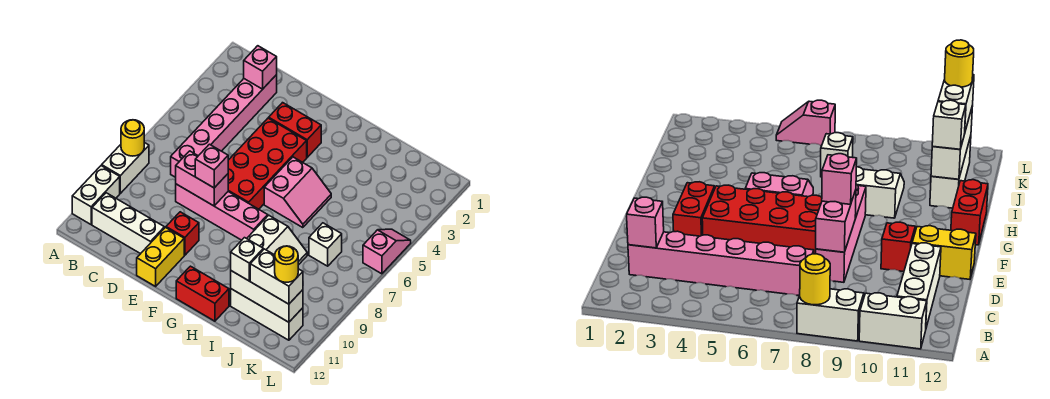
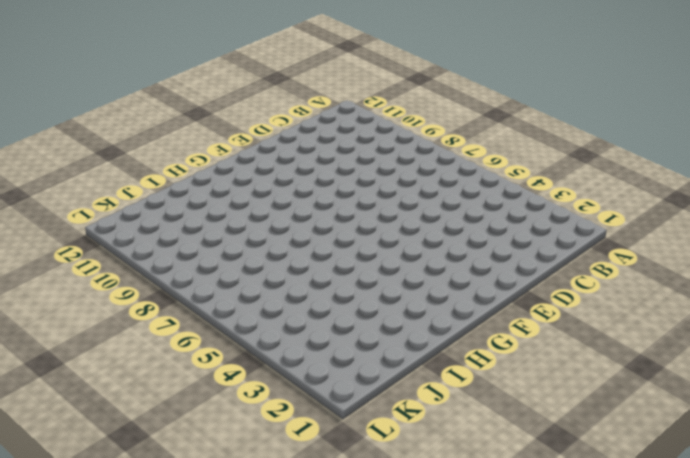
none -> white 1x2 brick [102,143,149,193]
none -> white 1x2 brick [72,166,120,224]
none -> white 1x3 brick [92,193,164,254]

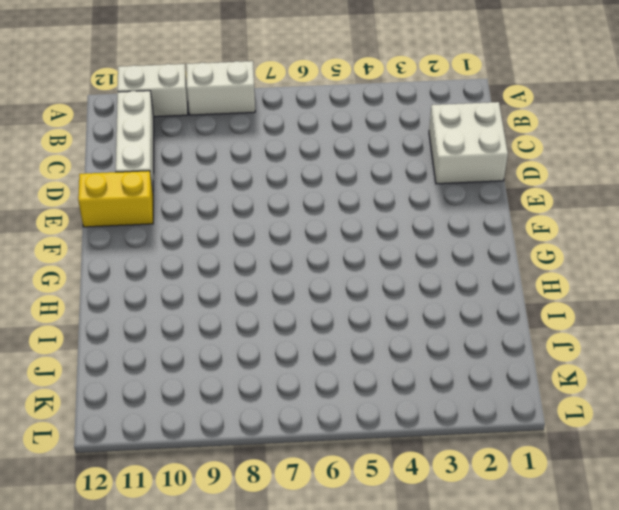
white 2x2 brick [429,102,508,184] -> pink 1x6 brick [171,75,277,177]
none -> pink 1x4 brick [176,184,268,240]
none -> red 1x2 brick [269,103,321,157]
none -> red 2x4 brick [228,118,307,209]

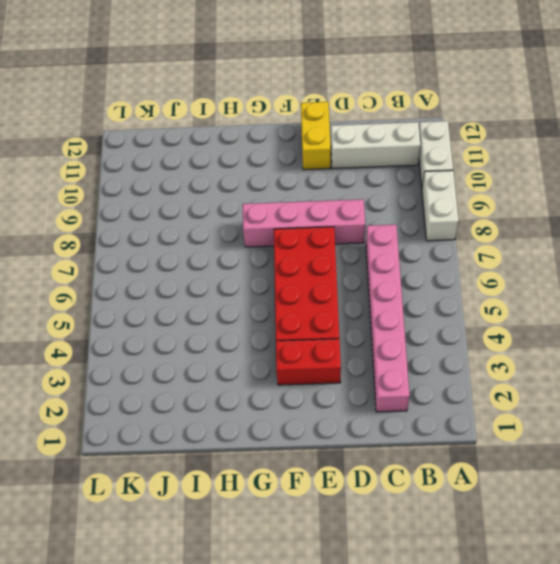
none -> red 1x1 brick [166,212,199,255]
none -> pink 2x2 slope [264,157,331,228]
none -> red 1x2 brick [176,266,229,321]

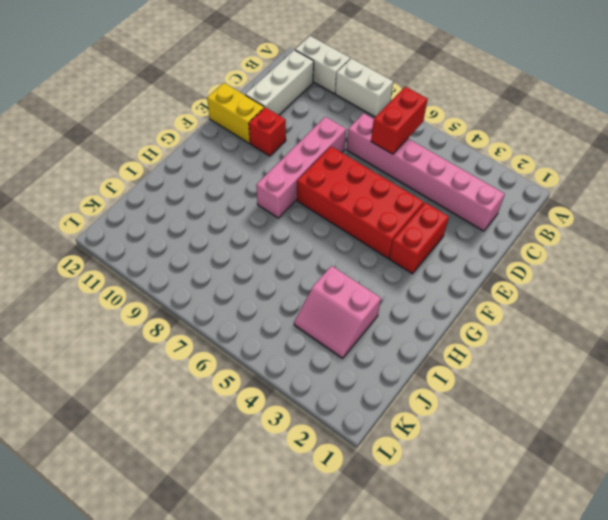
red 1x2 brick [371,87,428,154] -> red 1x2 brick moved to [176,266,229,321]
pink 2x2 slope [294,266,381,358] -> pink 2x2 slope moved to [264,157,331,228]
none -> white 2x2 slope [247,215,307,265]
none -> white 1x3 brick [231,289,303,340]
none -> white 1x1 brick [309,223,342,266]

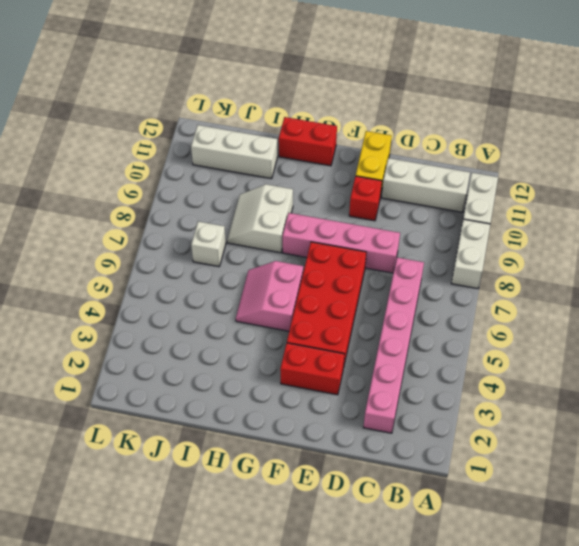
none -> pink 1x2 slope [363,229,411,274]
none -> yellow 1x1 round brick [121,120,144,156]
none -> pink 1x1 brick [244,46,277,89]

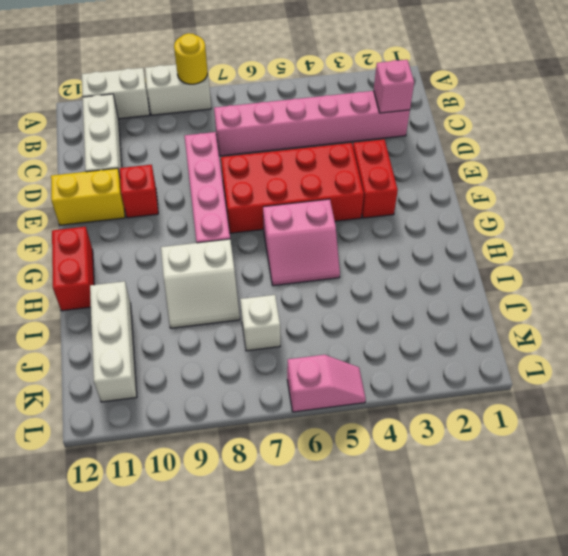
none -> pink 1x2 brick [176,151,228,206]
none -> white 1x3 brick [231,271,303,322]
none -> pink 1x1 brick [195,144,228,188]

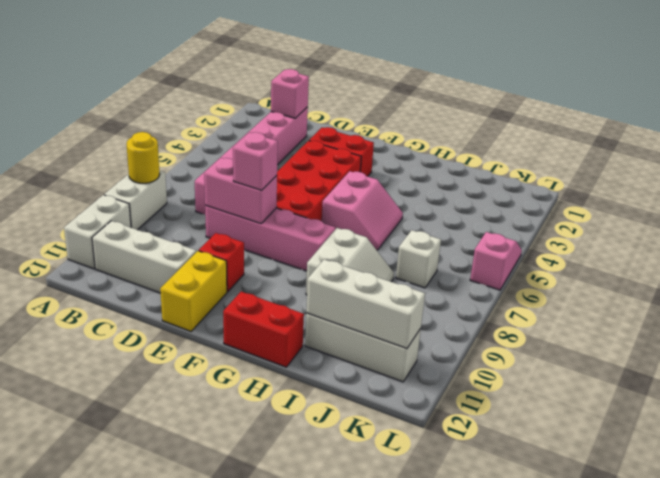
none -> white 1x1 brick [231,238,263,281]
none -> white 1x2 brick [250,249,303,304]
none -> yellow 1x1 round brick [275,246,298,282]

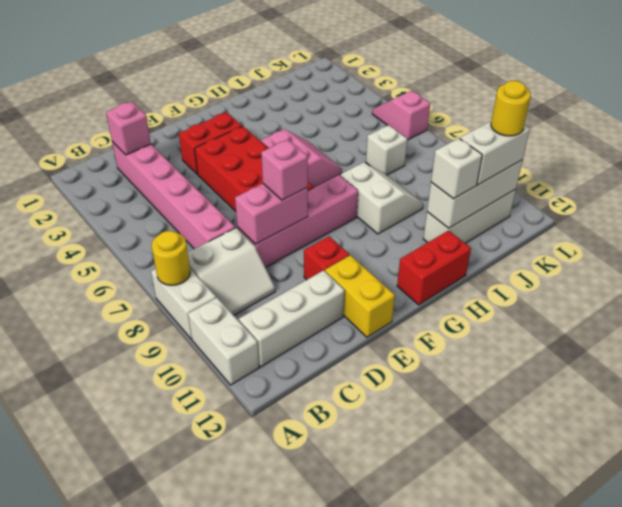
white 2x2 slope [188,228,275,315] -> none

